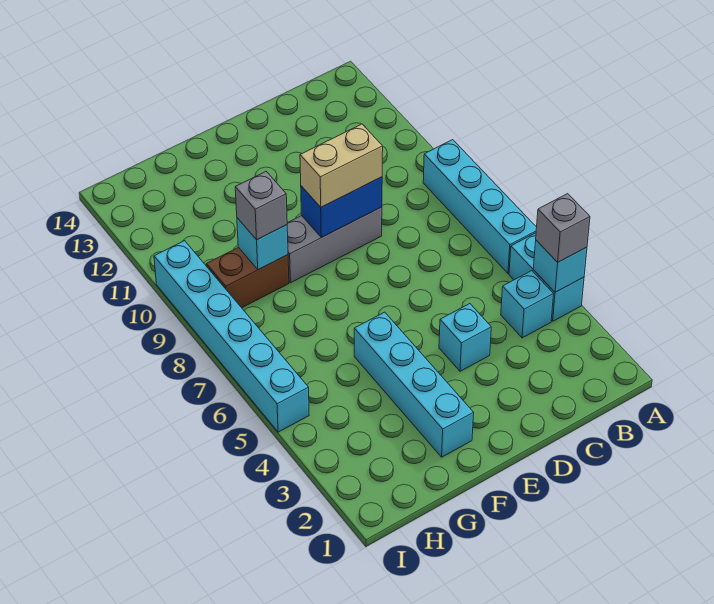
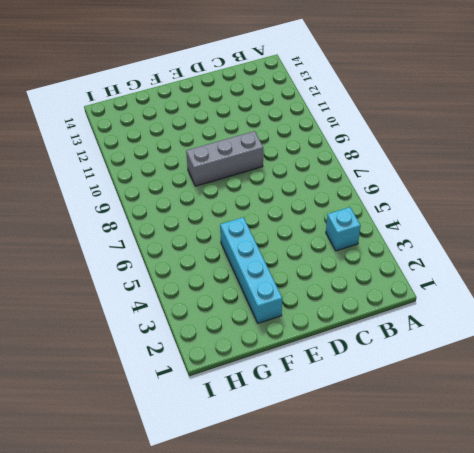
none -> cyan 1x2 brick [509,233,584,321]
none -> cyan 1x4 brick [423,140,537,274]
none -> cyan 1x1 brick [439,304,491,371]

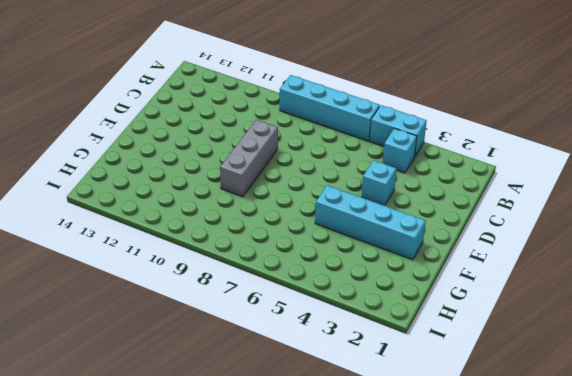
none -> brown 1x2 brick [206,247,289,308]
none -> cyan 1x6 brick [154,241,309,432]
none -> cyan 1x1 brick [533,240,587,292]

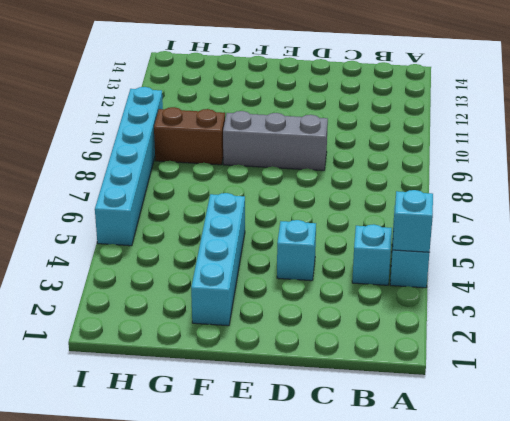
none -> cyan 1x4 brick [423,140,537,274]
none -> blue 1x2 brick [301,177,382,237]
none -> cyan 1x1 brick [237,218,288,270]

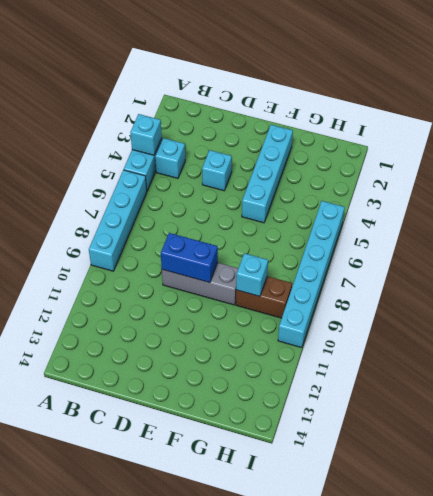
none -> grey 1x1 brick [536,194,590,262]
none -> tan 1x2 brick [300,124,383,207]
none -> grey 1x1 brick [235,172,287,240]

